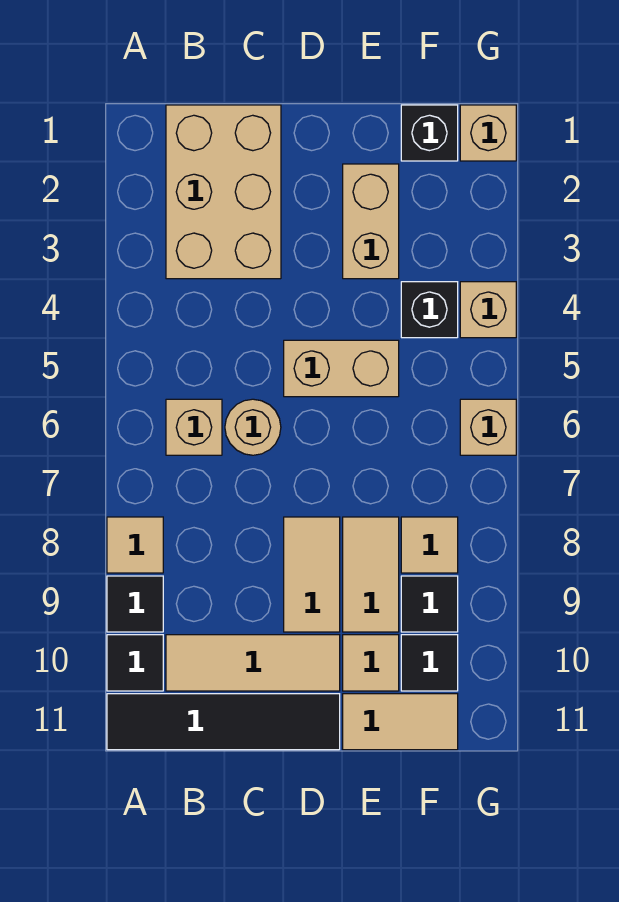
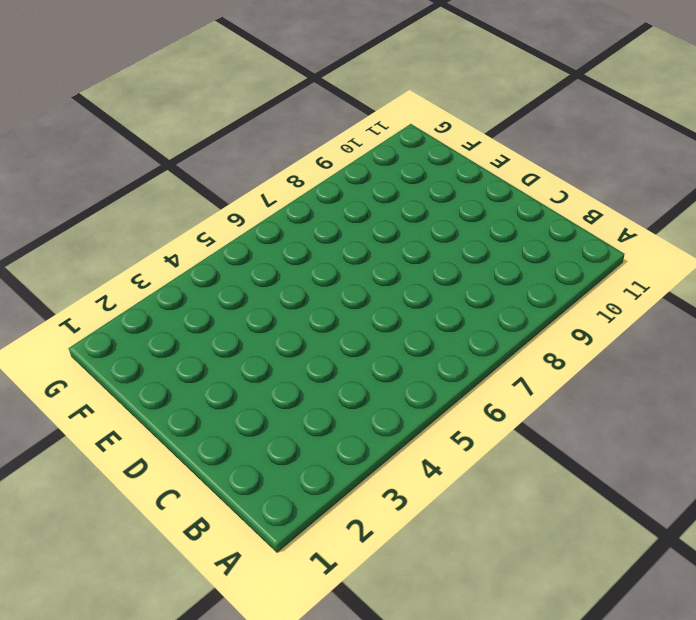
none -> tan 1x1 tile [107,517,163,573]
none -> black 1x1 tile [107,576,163,632]
none -> black 1x1 tile [107,635,163,691]

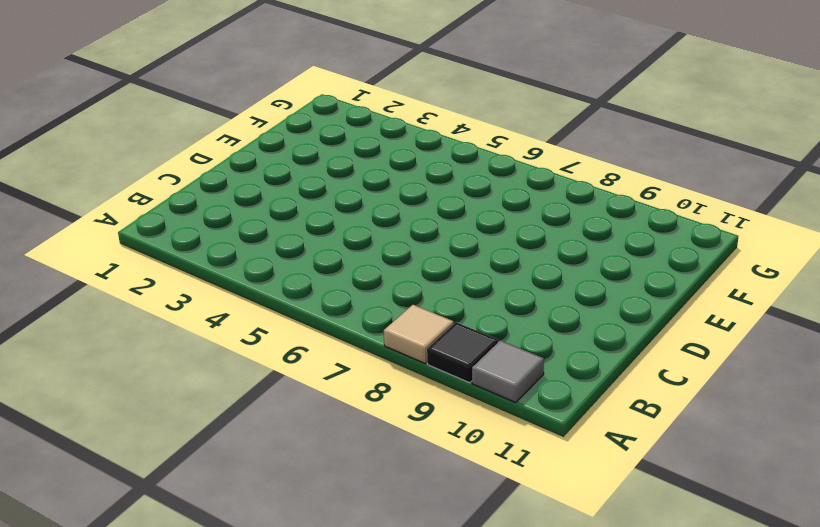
grey 1x1 tile [472,340,544,403] -> black 1x1 tile [107,635,163,691]
none -> black 1x4 tile [107,694,340,750]
none -> tan 2x3 brick [166,105,281,279]
none -> tan 1x1 brick [166,399,222,455]

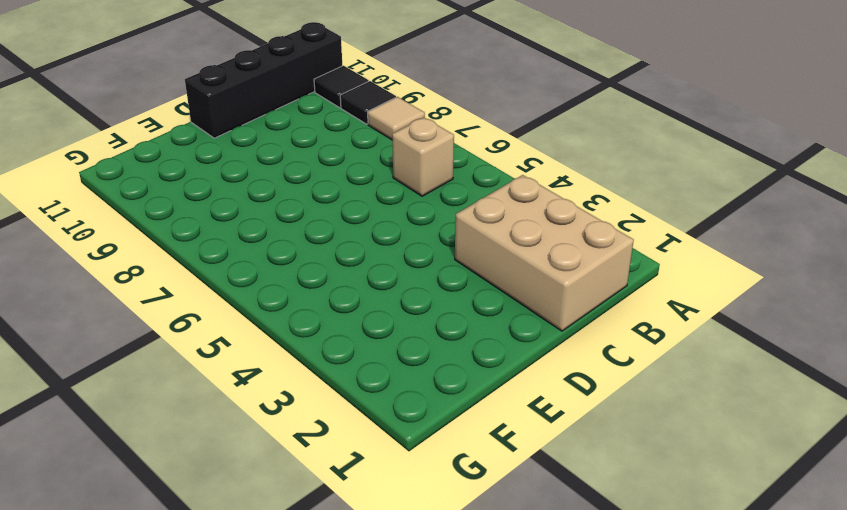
black 1x4 brick [185,22,342,138] -> black 1x4 tile [107,694,340,750]
none -> tan 1x3 tile [166,635,340,691]
none -> tan 1x1 round brick [225,399,281,455]
none -> tan 1x2 brick [284,340,399,397]

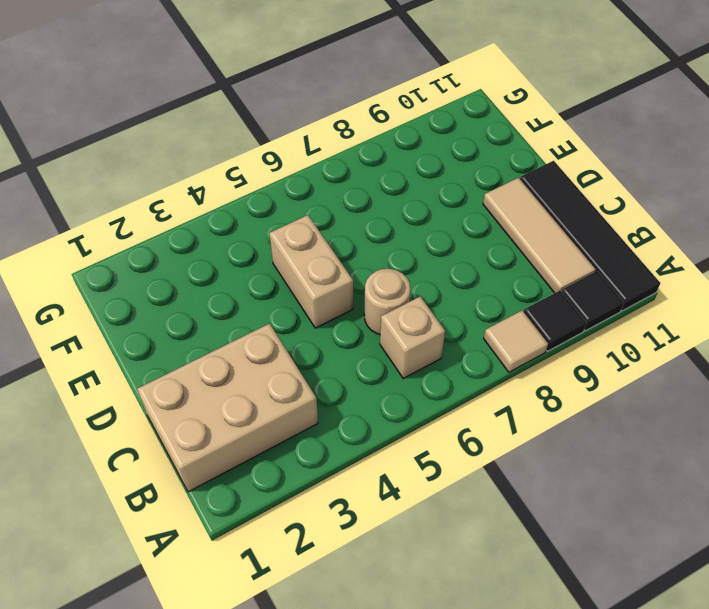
none -> tan 1x2 tile [284,517,340,632]
none -> tan 1x2 brick [343,164,399,279]
none -> tan 1x2 tile [343,517,399,632]

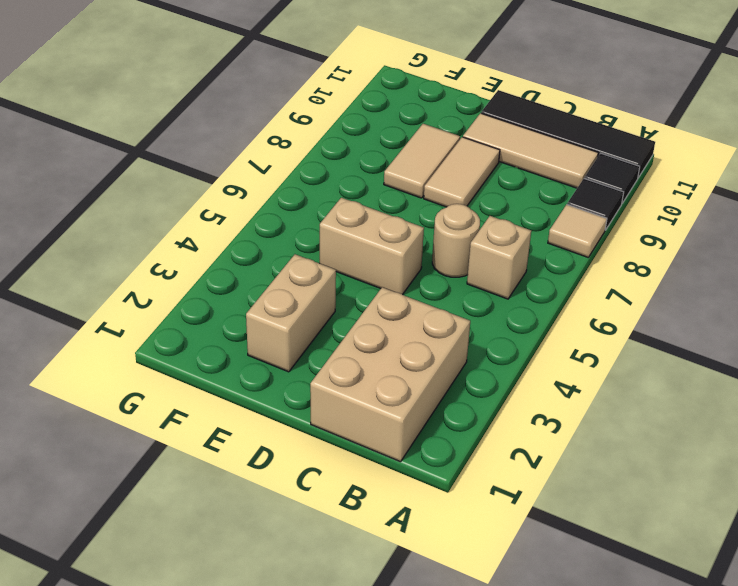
none -> tan 1x1 tile [343,635,399,691]
none -> tan 1x2 tile [343,694,458,750]
none -> black 1x1 brick [401,105,458,161]

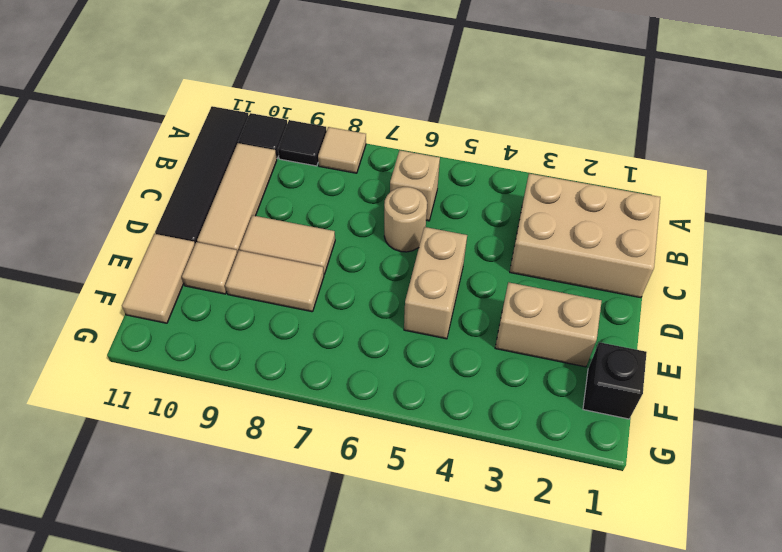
none -> black 1x1 brick [401,282,458,338]
none -> tan 1x1 tile [401,517,458,573]
none -> black 1x1 tile [401,576,458,632]

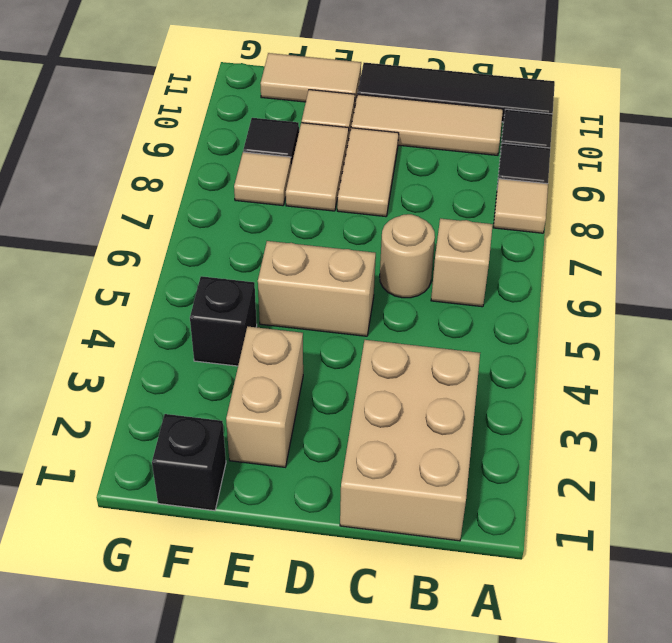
none -> black 1x1 tile [401,635,458,691]
none -> tan 1x1 brick [460,105,516,161]
none -> tan 1x1 brick [460,282,516,338]

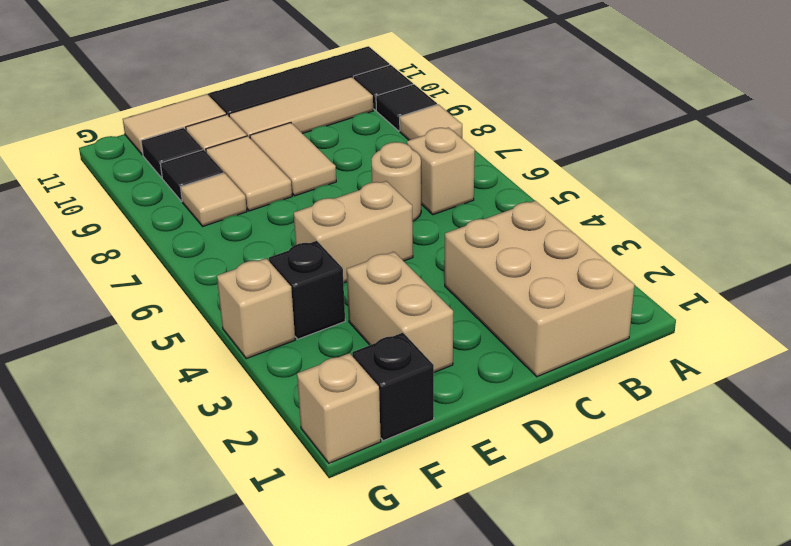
none -> tan 1x1 brick [460,399,516,455]

